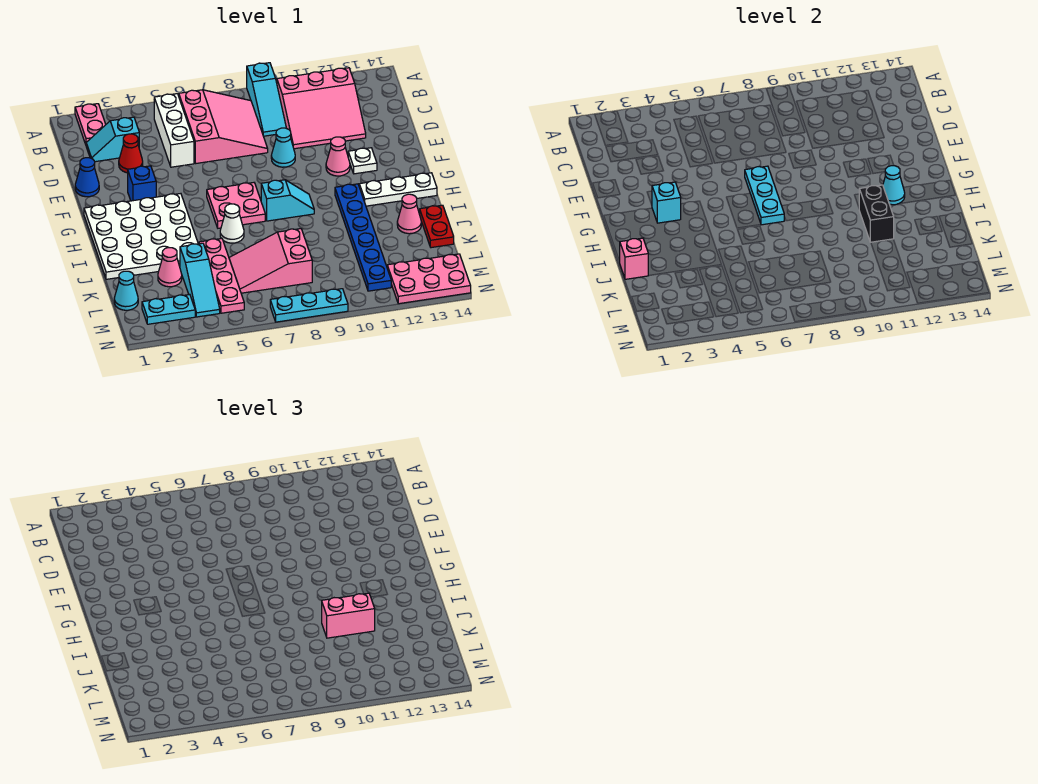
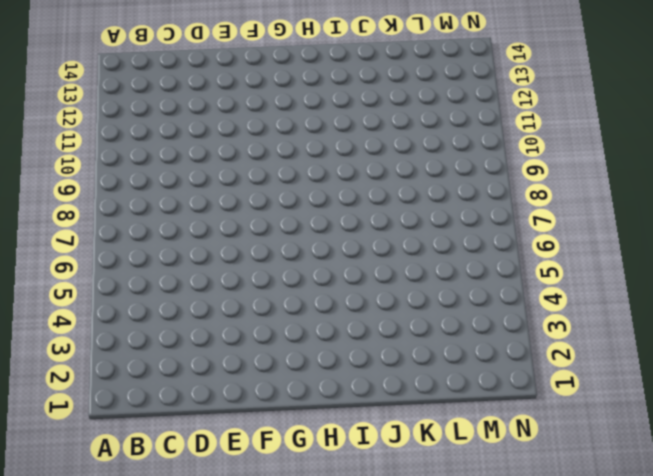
none -> pink 1x2 plate [75,104,106,144]
none -> cyan 1x3 slope [247,63,286,136]
none -> white 1x3 brick [154,94,194,167]
none -> pink 3x3 slope [179,90,268,164]

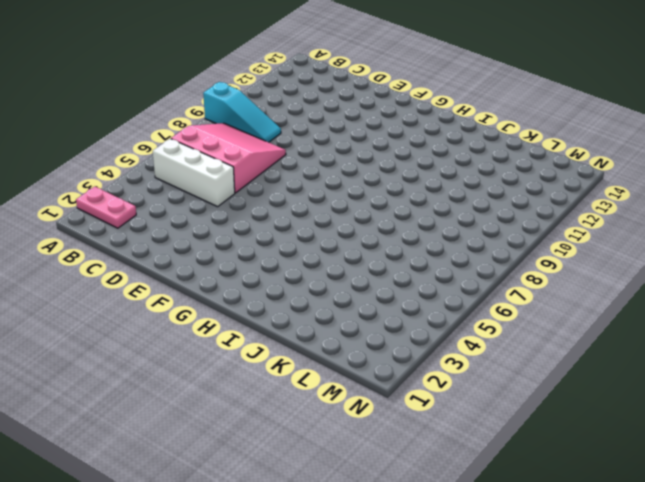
none -> pink 3x3 slope [277,68,366,149]
none -> cyan 1x2 slope [86,117,139,162]
none -> red 1x1 cone [119,134,143,173]
none -> blue 1x1 cone [75,158,99,197]

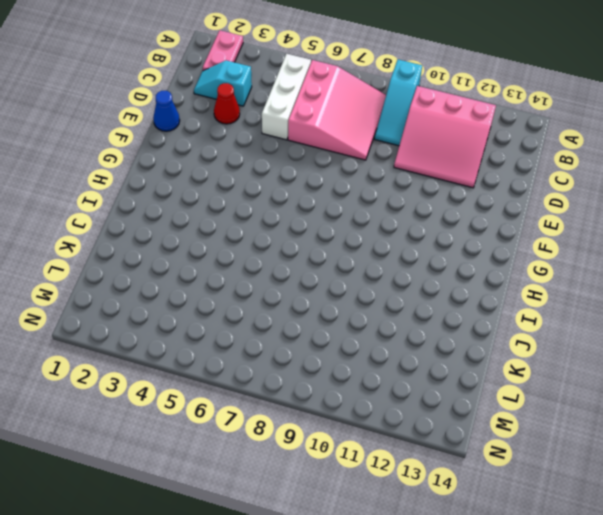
none -> cyan 1x1 cone [271,128,295,167]
none -> blue 1x1 brick [128,166,156,201]
none -> pink 1x1 cone [326,137,350,176]
none -> white 1x1 plate [348,148,377,174]

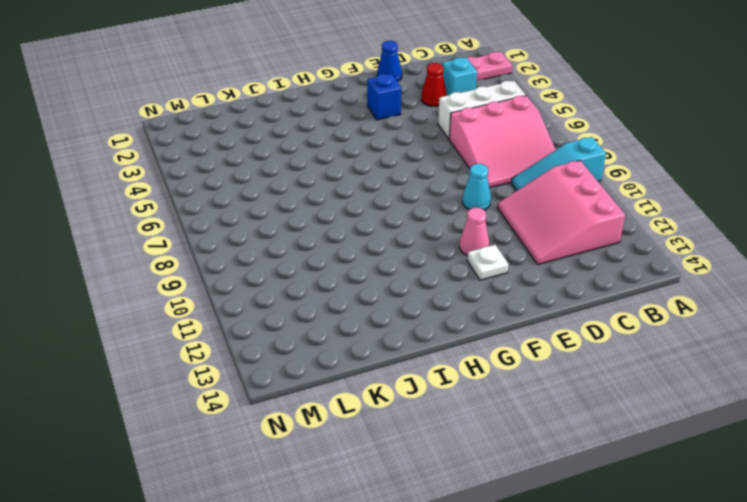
none -> white 4x4 plate [84,194,198,279]
none -> pink 2x2 plate [207,183,265,228]
none -> cyan 1x2 slope [261,180,314,221]
none -> blue 1x6 plate [335,184,391,291]

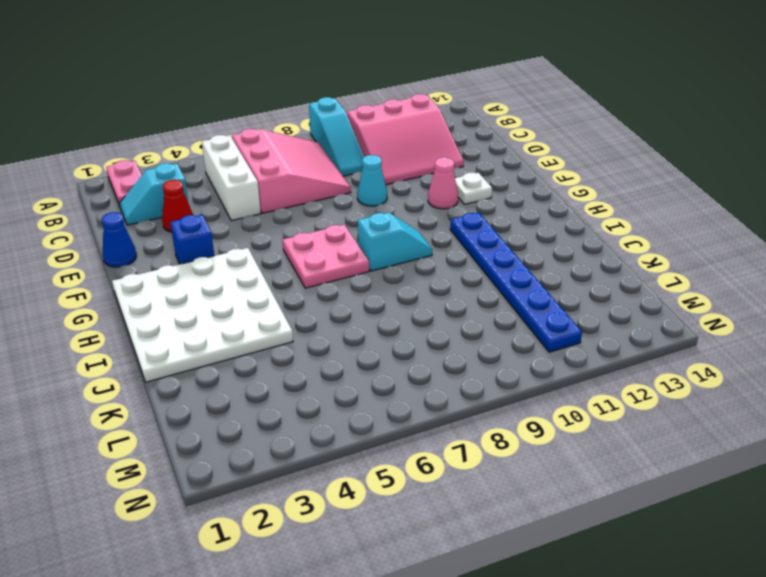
none -> white 1x3 plate [359,173,437,206]
none -> white 1x1 cone [220,204,244,243]
none -> pink 1x4 plate [199,238,244,313]
none -> pink 1x1 cone [397,194,421,234]

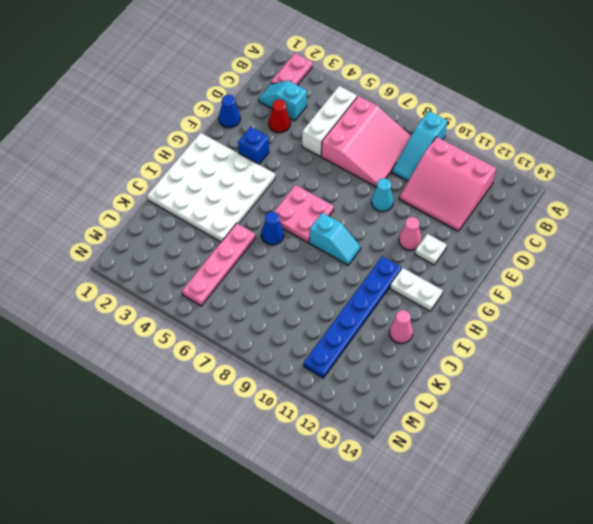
white 1x2 plate [390,268,443,311] -> white 1x3 plate [359,173,437,206]
blue 1x1 cone [261,212,284,245] -> white 1x1 cone [220,204,244,243]
none -> red 1x2 plate [420,205,454,248]
none -> pink 1x1 cone [158,248,182,287]
none -> cyan 1x3 slope [180,243,220,317]
none -> pink 2x3 slope [229,229,312,293]

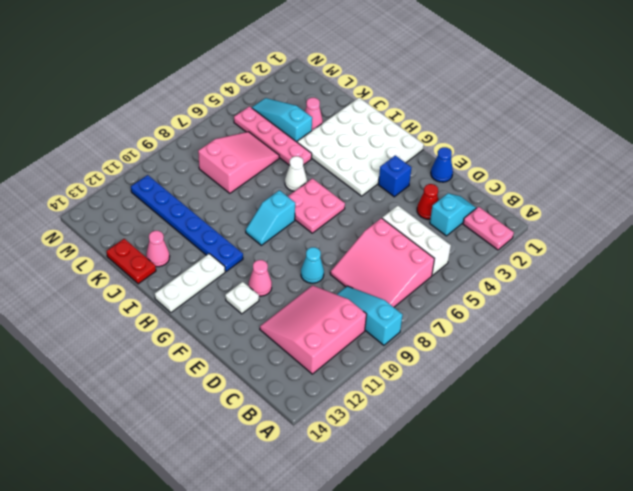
none -> cyan 1x1 cone [114,271,138,310]
none -> cyan 1x2 plate [142,295,195,324]
none -> pink 2x3 plate [387,254,471,304]
none -> cyan 1x3 plate [270,289,348,322]

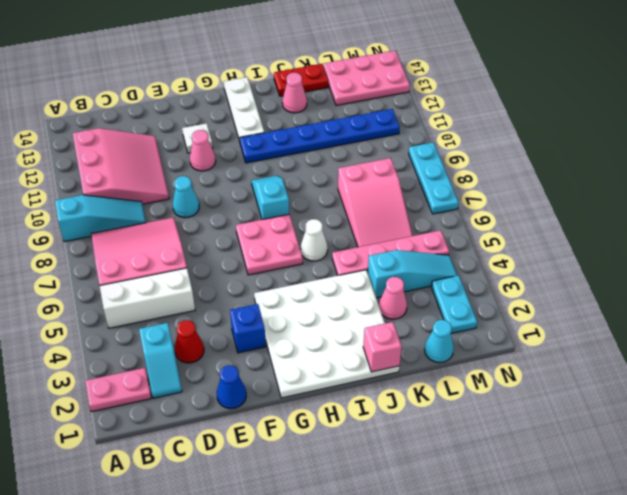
pink 2x3 plate [323,51,410,105] -> pink 2x3 plate turned to [387,254,471,304]
none -> cyan 1x3 plate [745,166,784,225]
none -> cyan 1x1 brick [652,182,681,223]
none -> cyan 1x1 cone [883,166,905,205]
none -> black 1x2 brick [859,185,894,242]

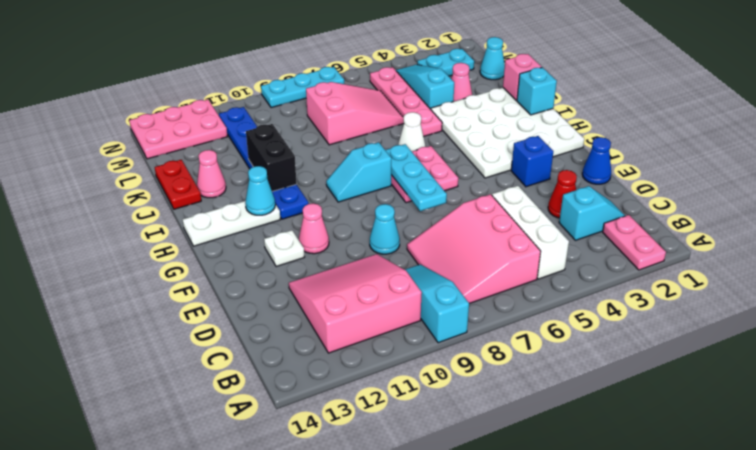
cyan 1x1 brick [517,67,557,115] -> cyan 1x1 brick moved to [652,182,681,223]
none -> pink 1x2 brick [322,593,375,638]

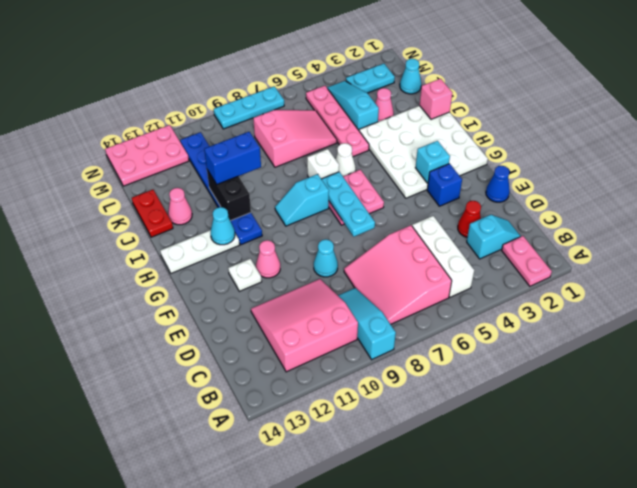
white 1x1 brick [307,149,339,179] -> none
blue 1x2 brick [204,132,261,184] -> pink 1x2 brick [322,593,375,638]

